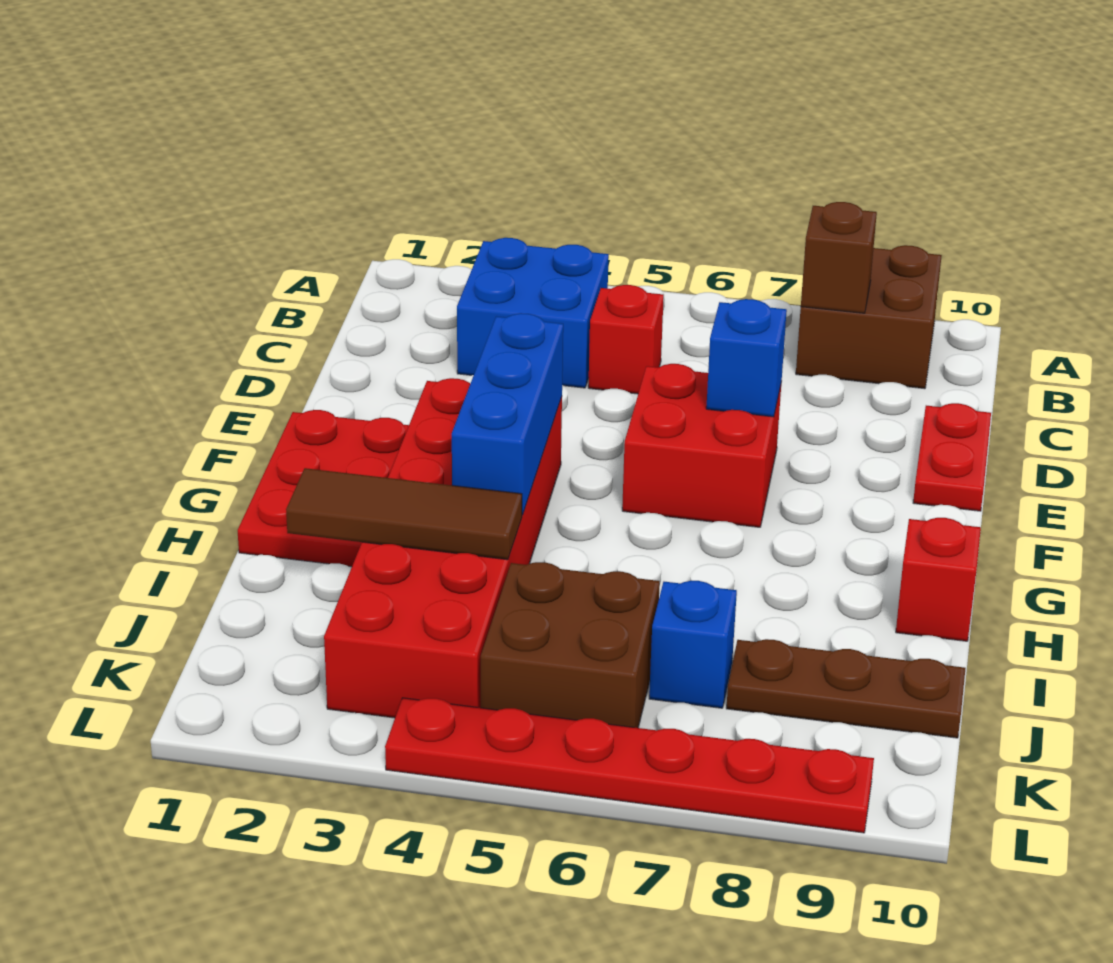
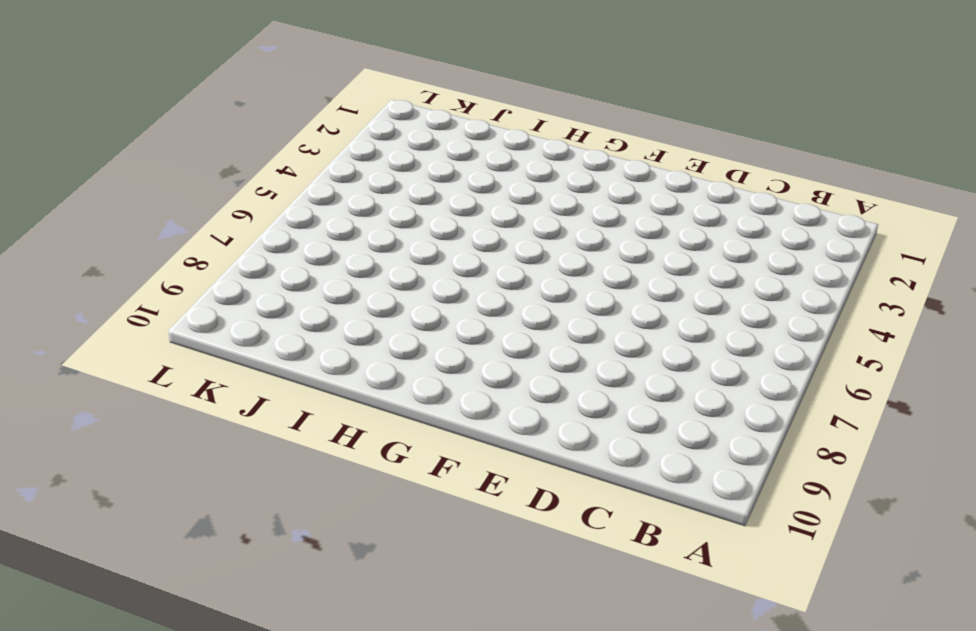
none -> brown 2x2 brick [796,245,942,389]
none -> blue 2x2 brick [457,238,609,388]
none -> red 1x1 brick [588,285,664,394]

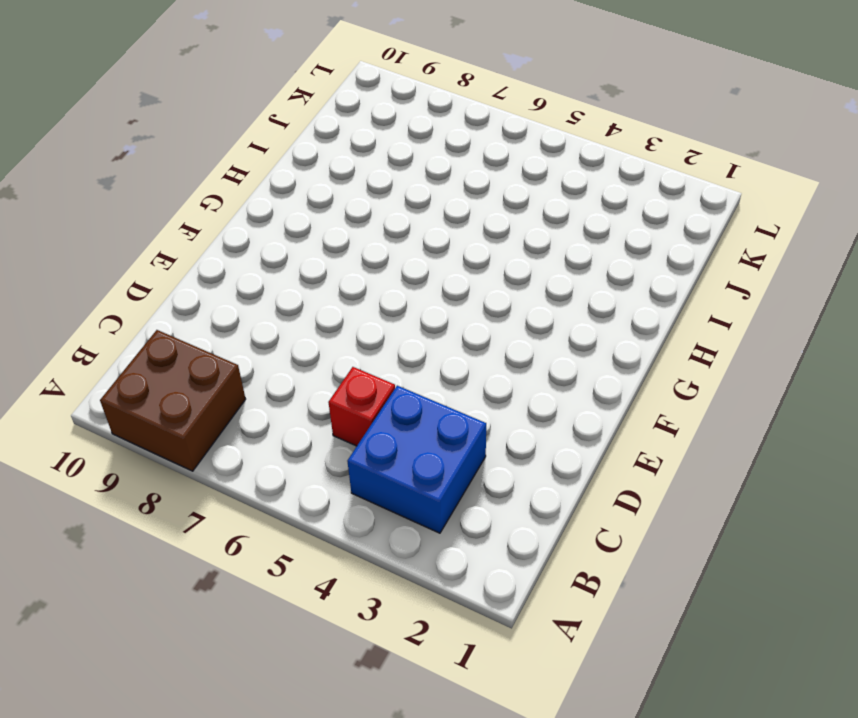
none -> red 1x2 plate [913,403,991,511]
none -> red 2x2 brick [622,364,781,527]
none -> red 2x3 plate [238,410,409,567]

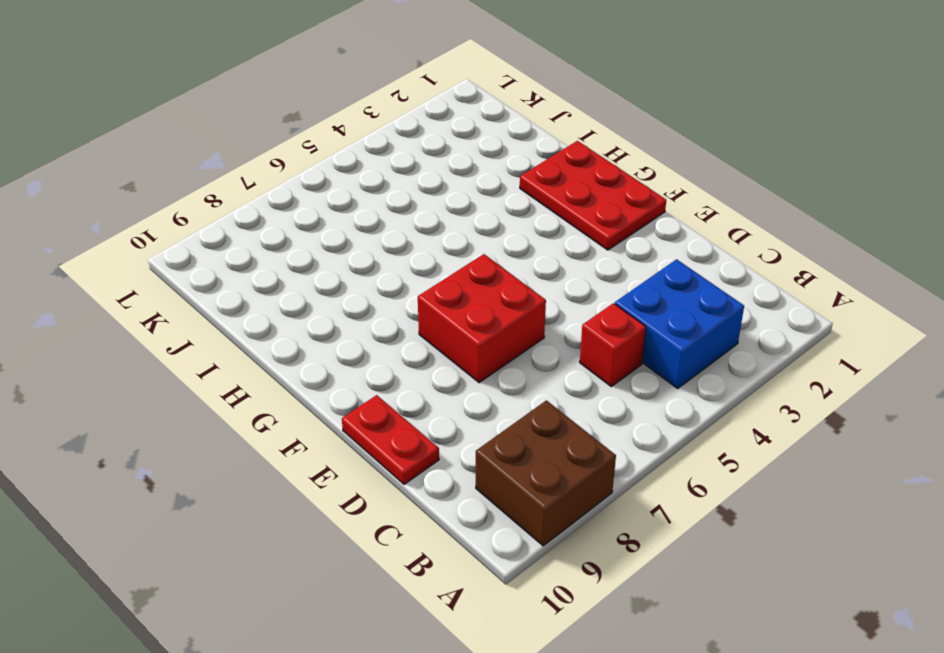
none -> red 2x6 brick [324,378,562,718]
none -> red 1x1 brick [896,518,981,641]
none -> brown 2x2 brick [481,562,660,728]

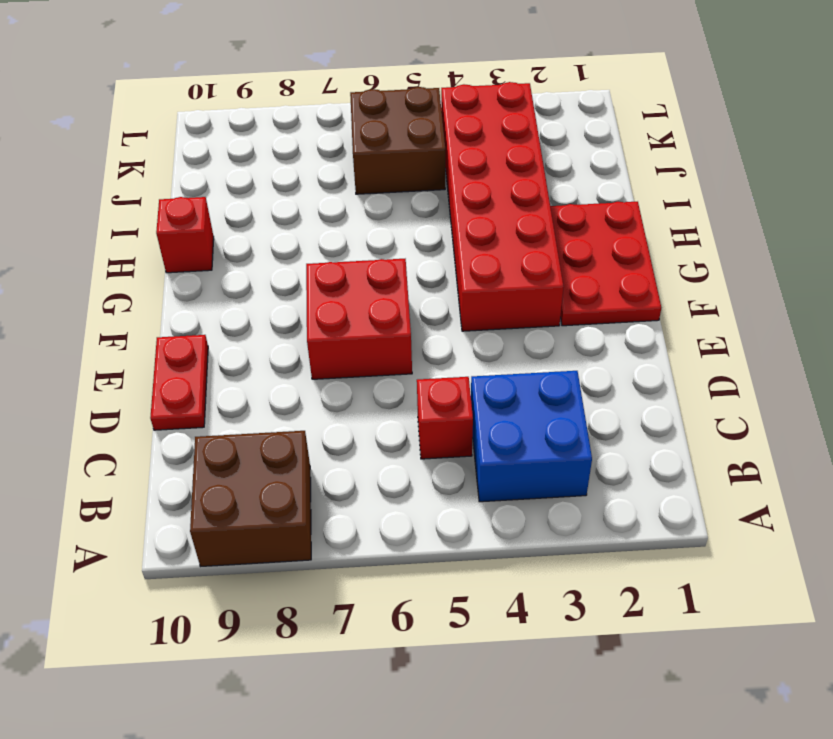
none -> blue 1x1 brick [649,581,737,708]
none -> brown 1x3 plate [726,639,966,738]
none -> red 1x6 plate [385,698,874,833]

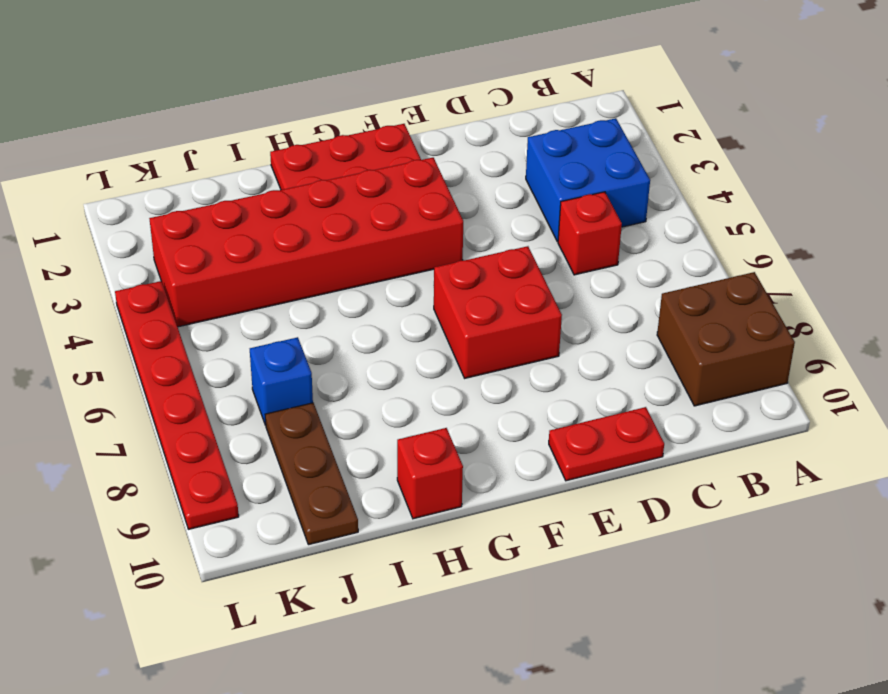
none -> brown 2x2 brick [481,562,660,728]
none -> brown 1x1 brick [801,202,877,313]
none -> blue 1x1 brick [706,299,787,417]

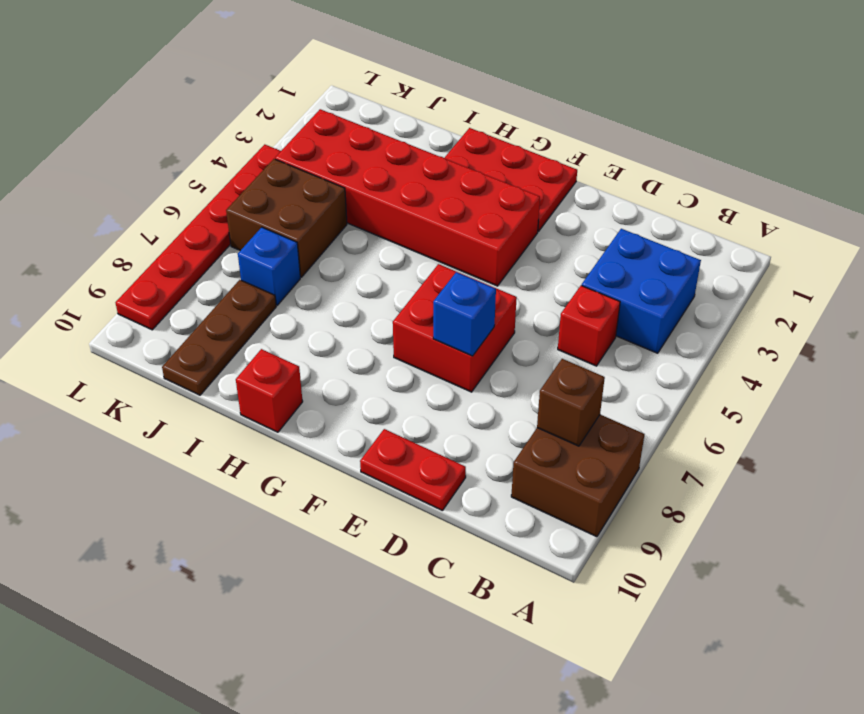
none -> blue 1x3 brick [452,313,563,515]
none -> brown 1x3 tile [286,468,522,560]

